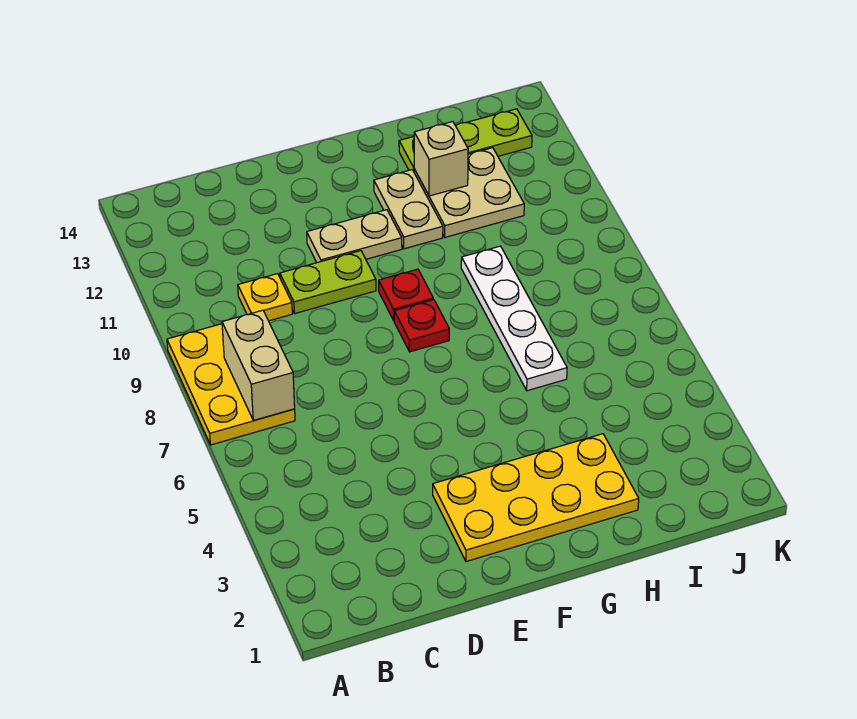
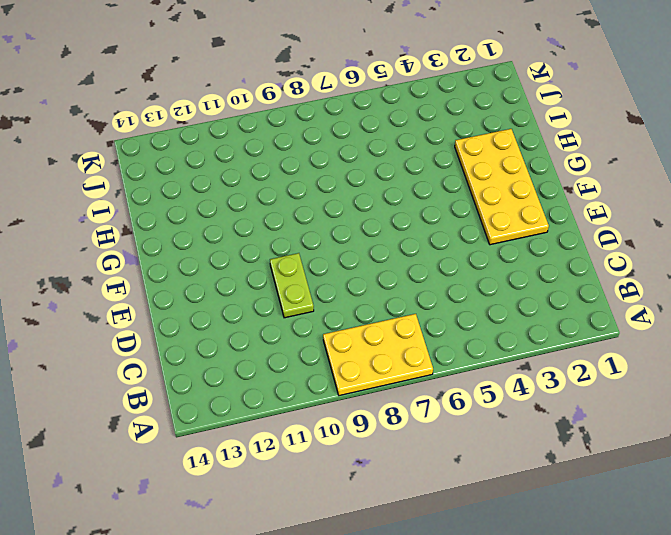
none -> yellow 1x1 plate [238,274,292,321]
none -> tan 1x2 plate [307,210,402,263]
none -> red 1x1 plate [394,300,449,352]

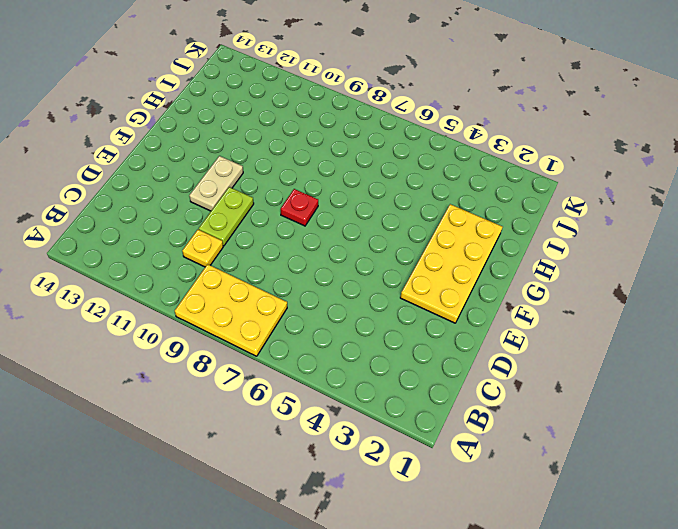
none -> red 1x1 plate [379,269,433,320]
none -> tan 1x2 plate [374,170,443,249]
none -> white 1x4 plate [461,246,567,391]

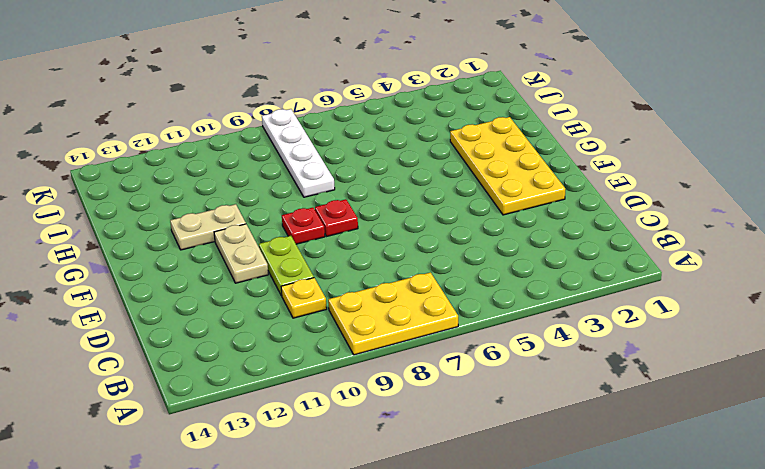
white 1x4 plate [262,109,335,197] -> white 1x4 plate turned to [461,246,567,391]
none -> tan 2x2 plate [414,148,524,237]
none -> lime 1x3 plate [399,109,532,171]
none -> tan 1x2 brick [222,310,295,420]

